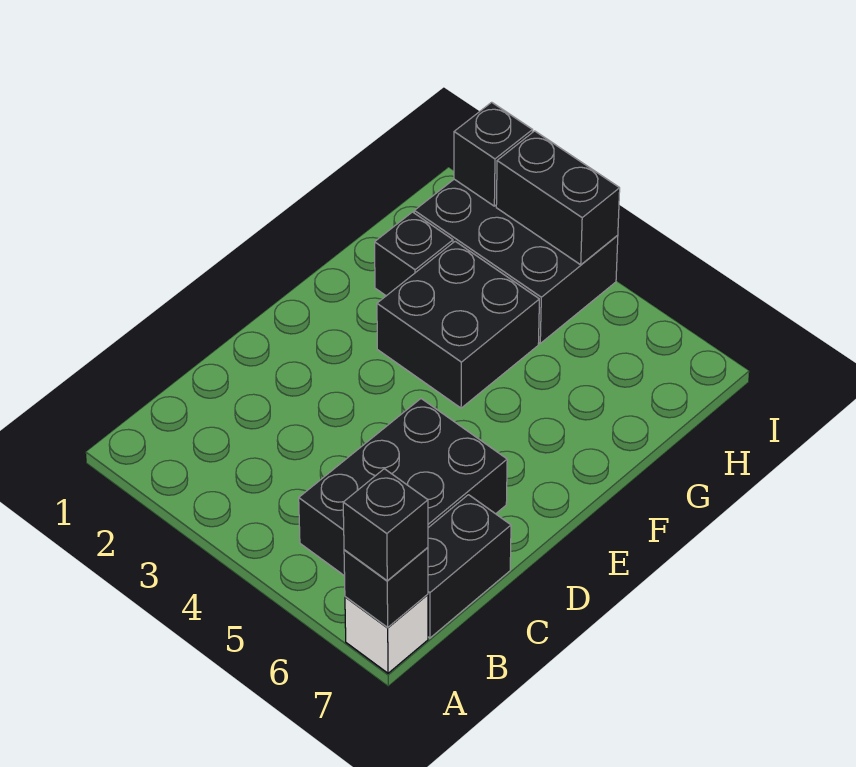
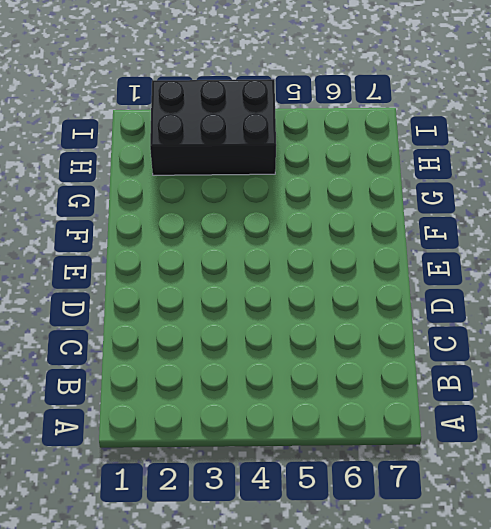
none -> white 1x1 brick [345,594,428,673]
none -> black 2x3 brick [299,399,507,576]

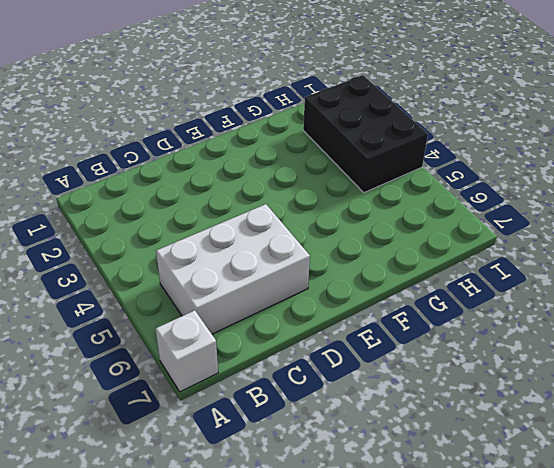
white 2x3 brick [156,204,310,334] -> black 2x3 brick [299,399,507,576]
none -> black 1x2 brick [428,495,511,638]
none -> black 2x2 brick [377,241,539,408]

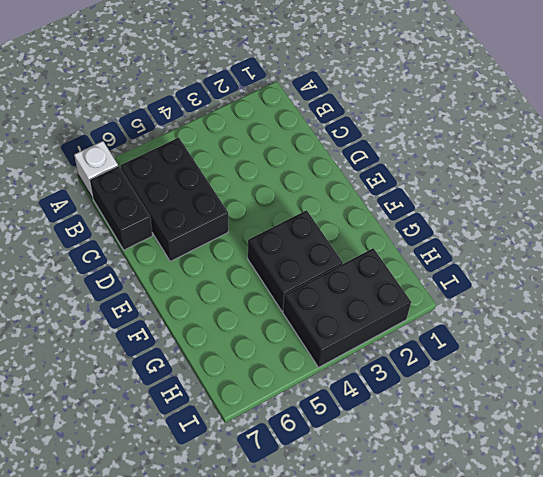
none -> black 1x1 brick [375,212,453,296]
none -> black 1x1 brick [344,548,428,628]

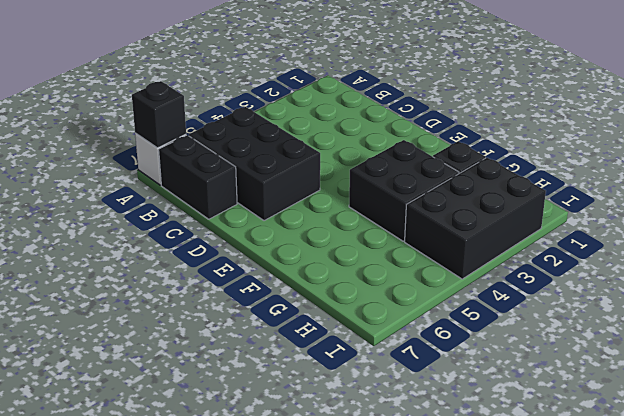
none -> black 1x1 brick [454,102,533,206]
none -> black 1x2 brick [496,131,620,265]

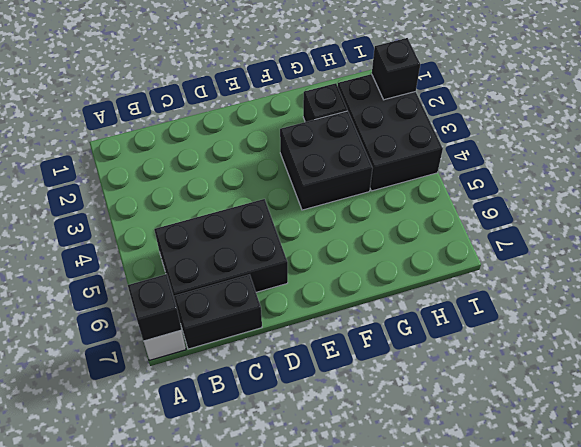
none -> black 1x2 brick [496,131,620,265]
none -> black 1x1 brick [343,469,428,581]

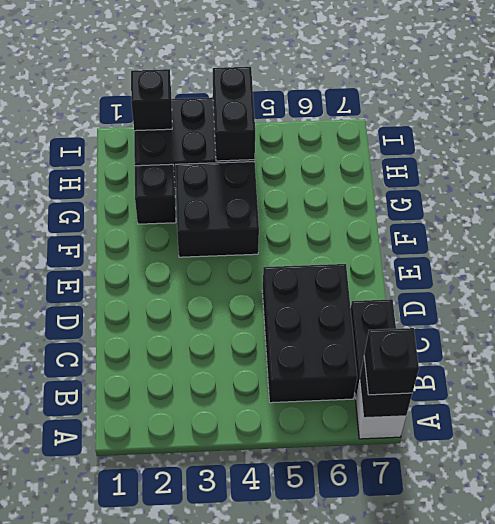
black 1x2 brick [213,67,255,161] -> black 1x2 brick turned to [496,131,620,265]

